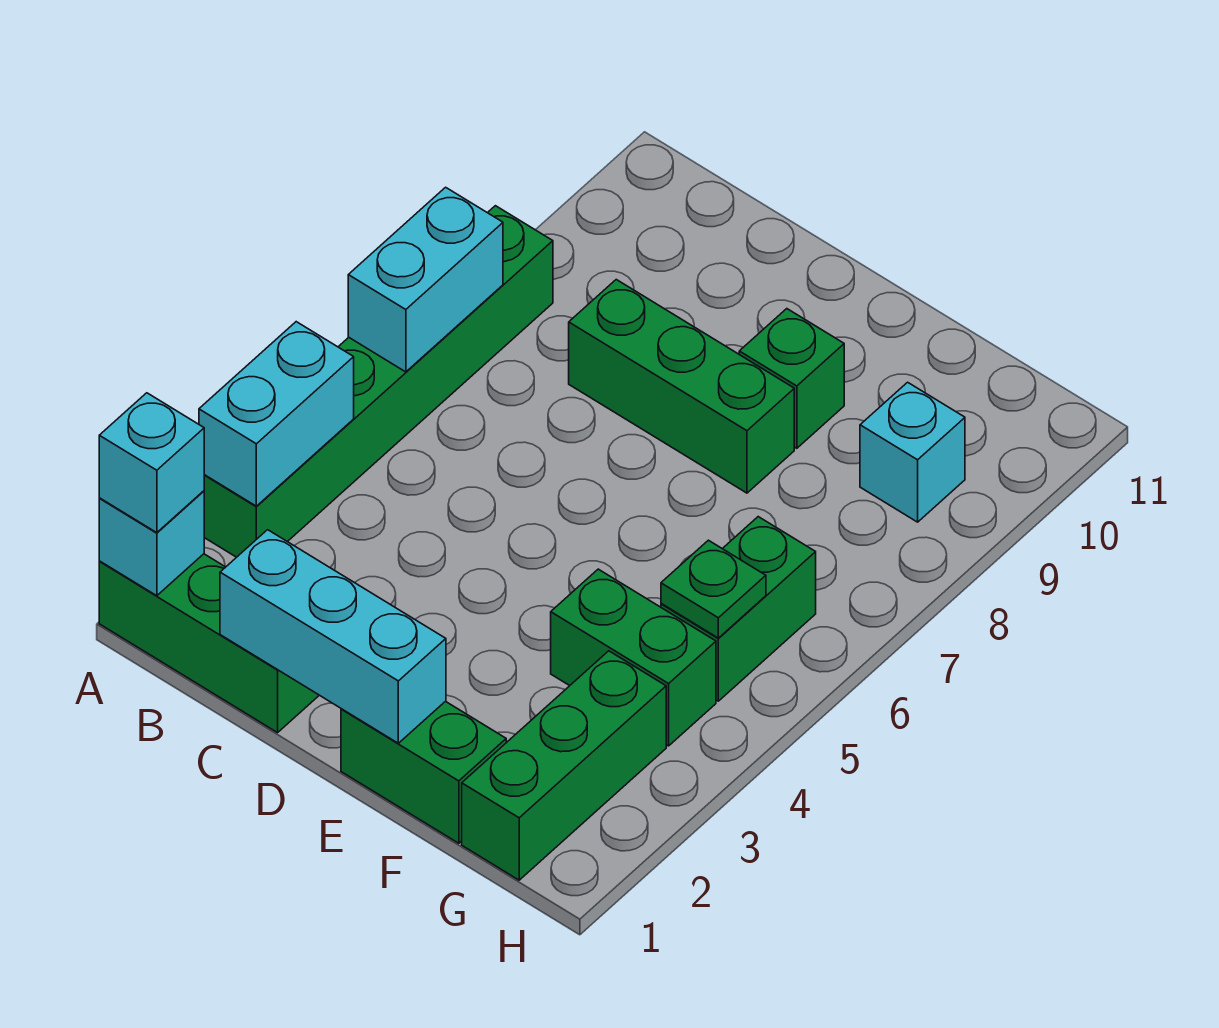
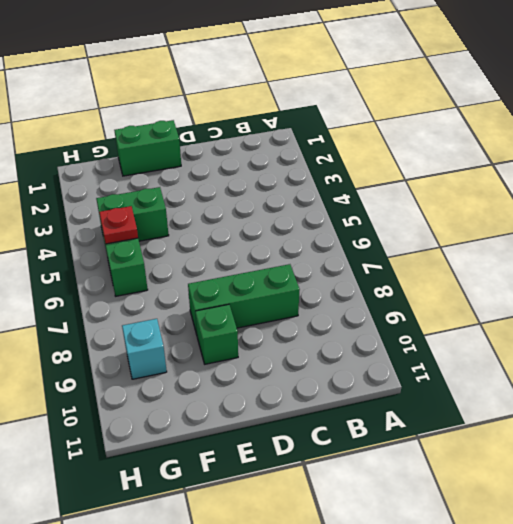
red 1x1 plate [99,206,138,244] -> green 1x1 plate [661,540,766,638]
none -> green 1x3 brick [99,554,319,733]
none -> green 1x6 brick [204,206,553,557]
none -> green 1x3 brick [462,651,666,880]

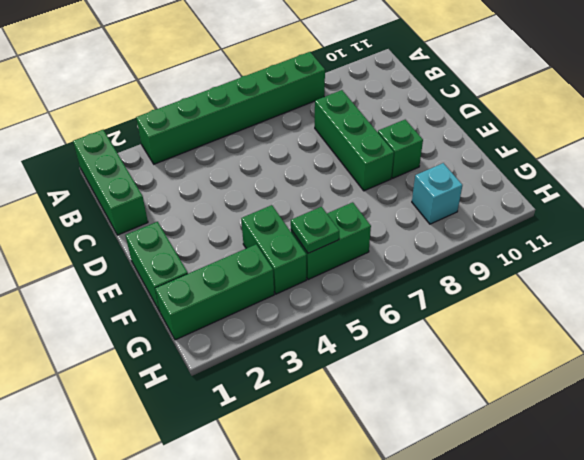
none -> cyan 1x1 brick [99,491,204,596]
none -> cyan 1x2 brick [199,322,354,506]
none -> cyan 1x2 brick [348,187,503,372]

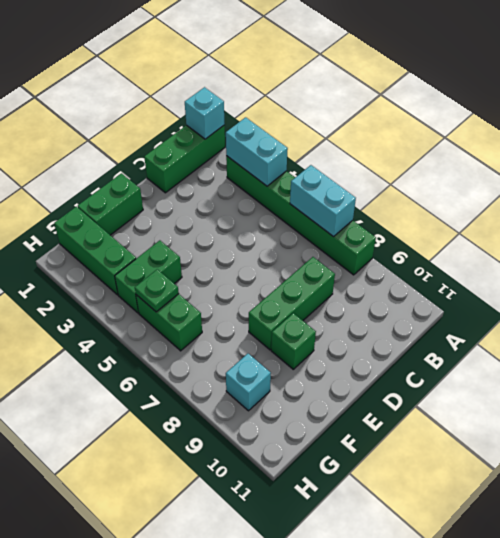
none -> cyan 1x3 brick [220,530,446,743]
none -> cyan 1x1 brick [99,393,204,533]

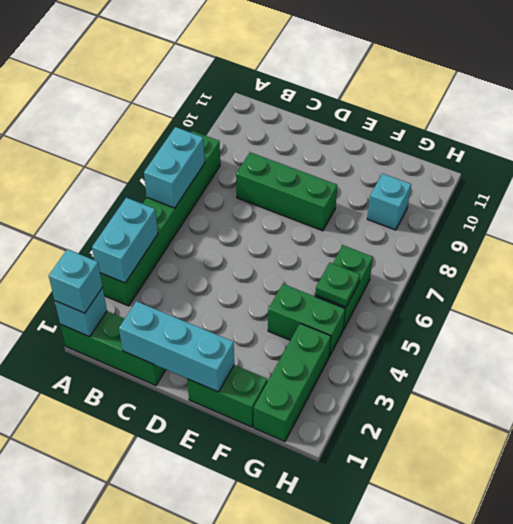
none -> green 1x1 brick [739,309,844,448]

